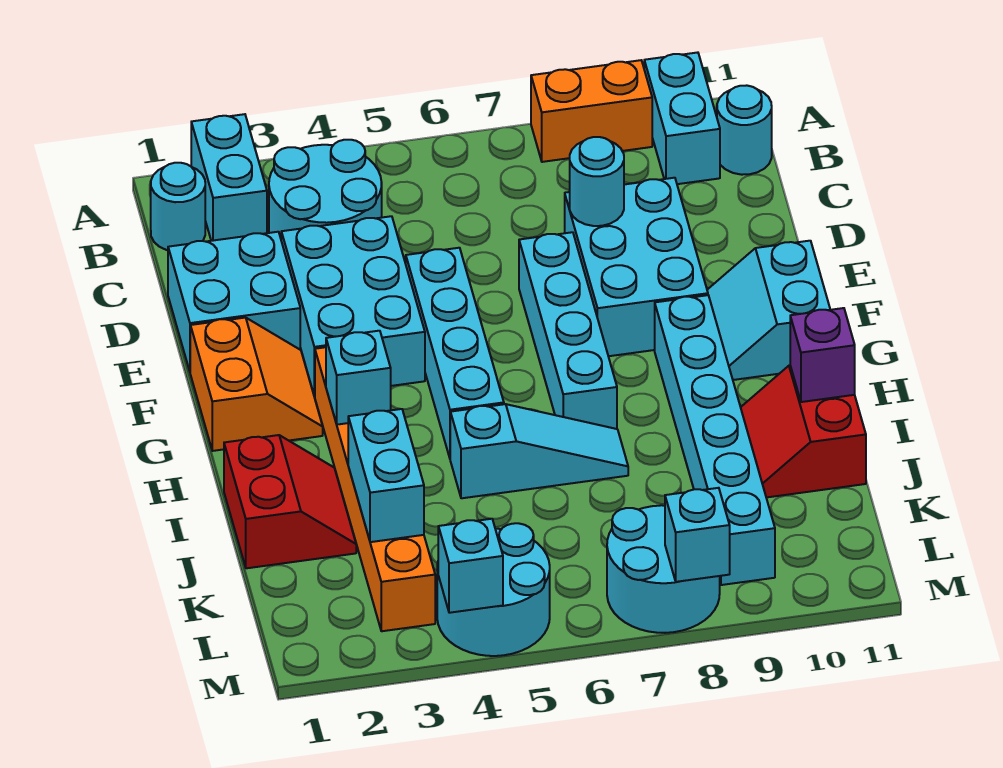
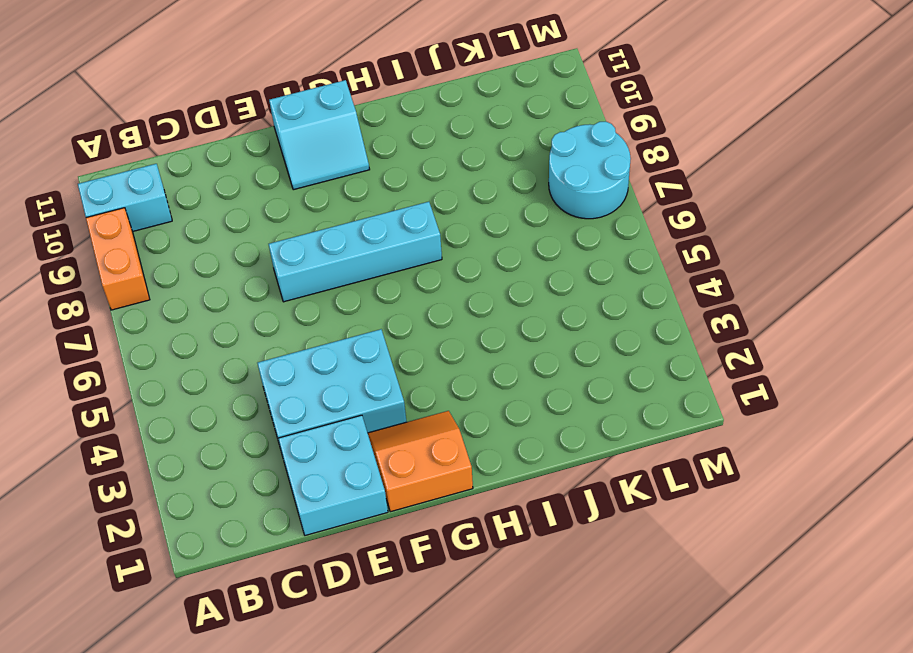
none -> cyan 1x2 brick [191,114,267,241]
none -> cyan 1x1 round brick [151,163,205,250]
none -> cyan 2x2 round brick [269,140,382,238]

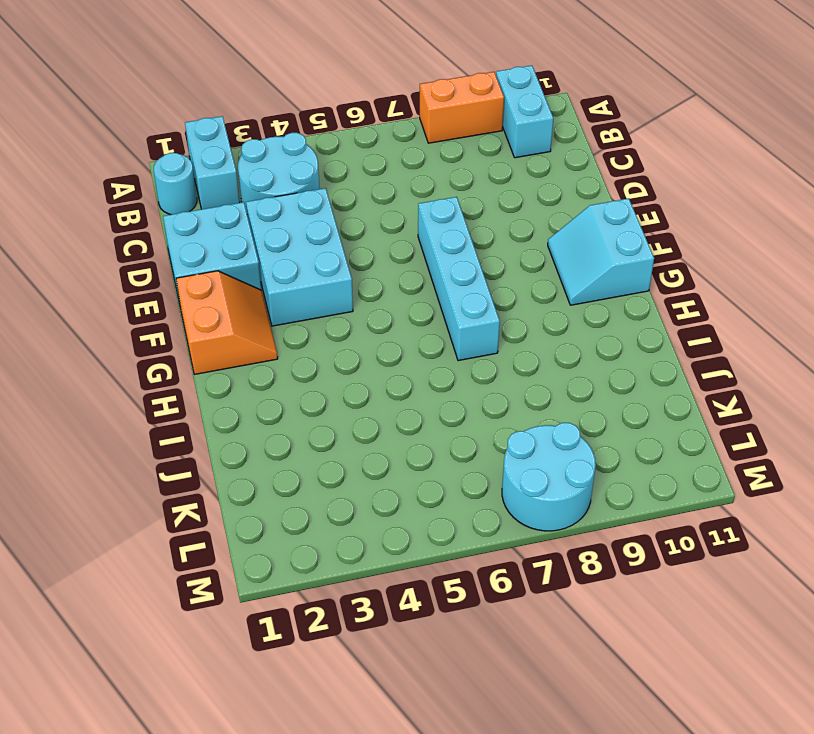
none -> cyan 1x1 round brick [717,85,772,175]
none -> cyan 2x3 brick [565,178,708,356]
none -> cyan 1x4 brick [406,248,504,458]

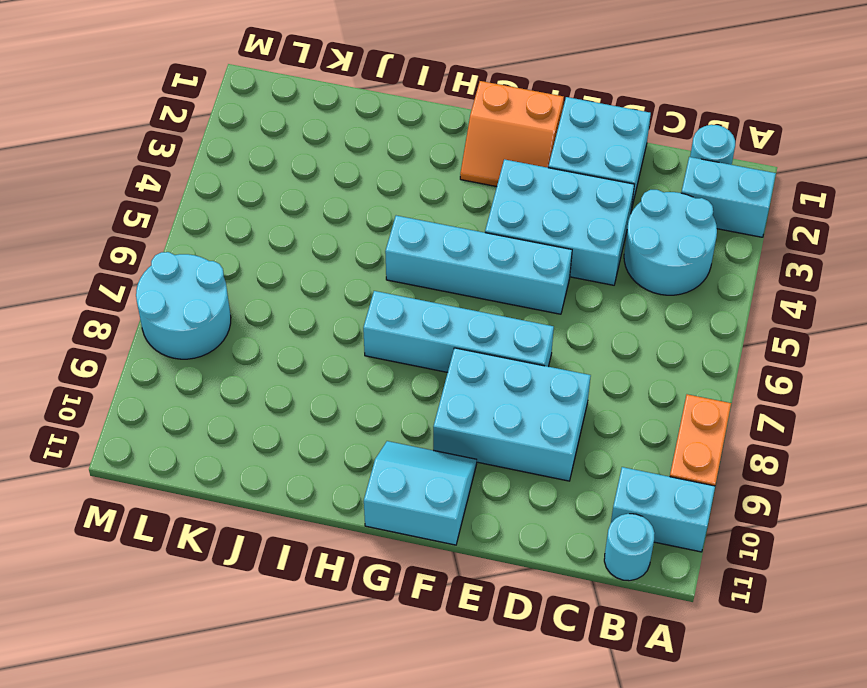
none -> orange 1x6 brick [315,347,435,631]
none -> cyan 1x6 brick [655,295,775,585]
none -> red 2x2 slope [224,435,356,568]

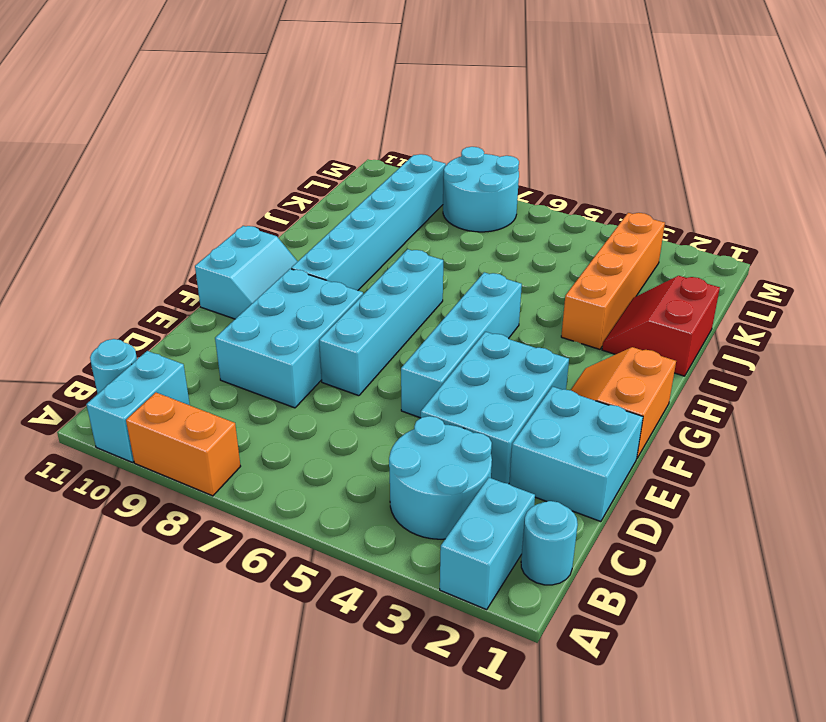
orange 1x4 brick [561,213,665,349] -> orange 1x6 brick [315,347,435,631]
none -> cyan 1x3 slope [450,404,628,498]
none -> red 2x2 slope [741,365,866,498]
none -> cyan 2x2 round brick [437,523,550,656]

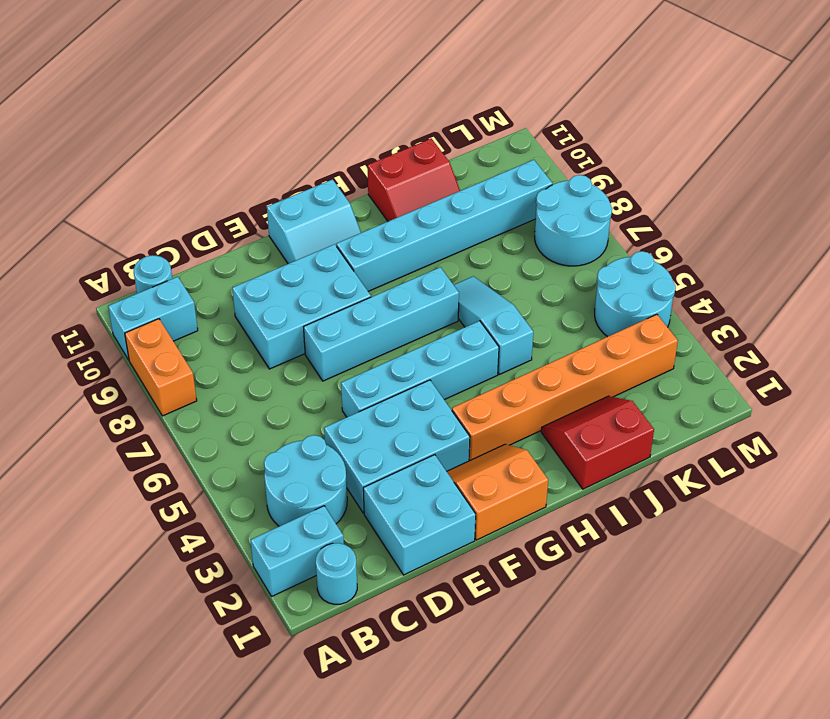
none -> cyan 1x1 round brick [570,137,624,226]
none -> cyan 1x1 brick [326,331,391,425]
none -> purple 1x1 brick [790,308,855,402]

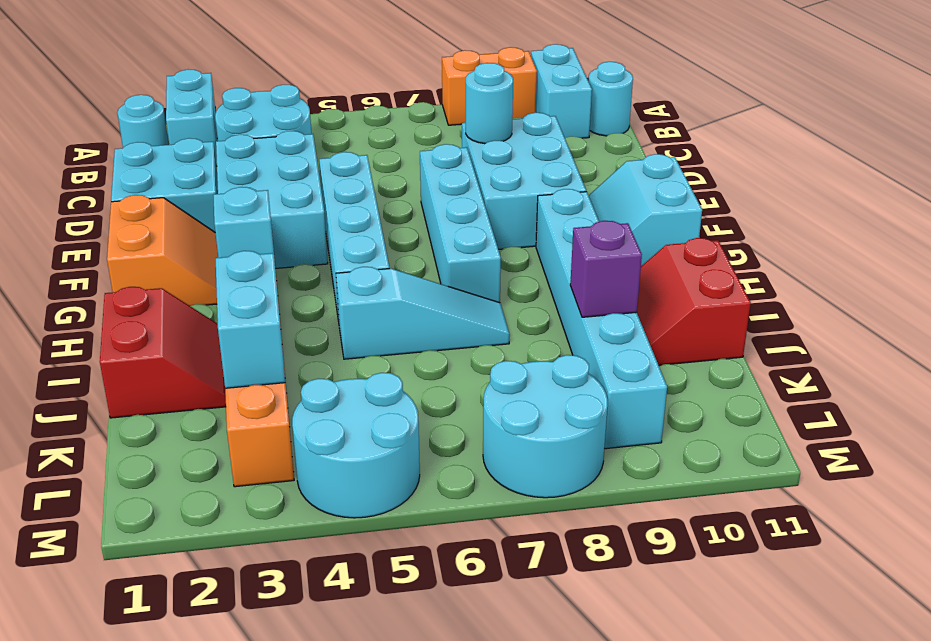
purple 1x1 brick [570,221,642,317] -> purple 1x1 brick moved to [790,308,855,402]
none -> cyan 1x1 brick [438,519,503,613]
none -> cyan 1x1 brick [665,488,730,582]

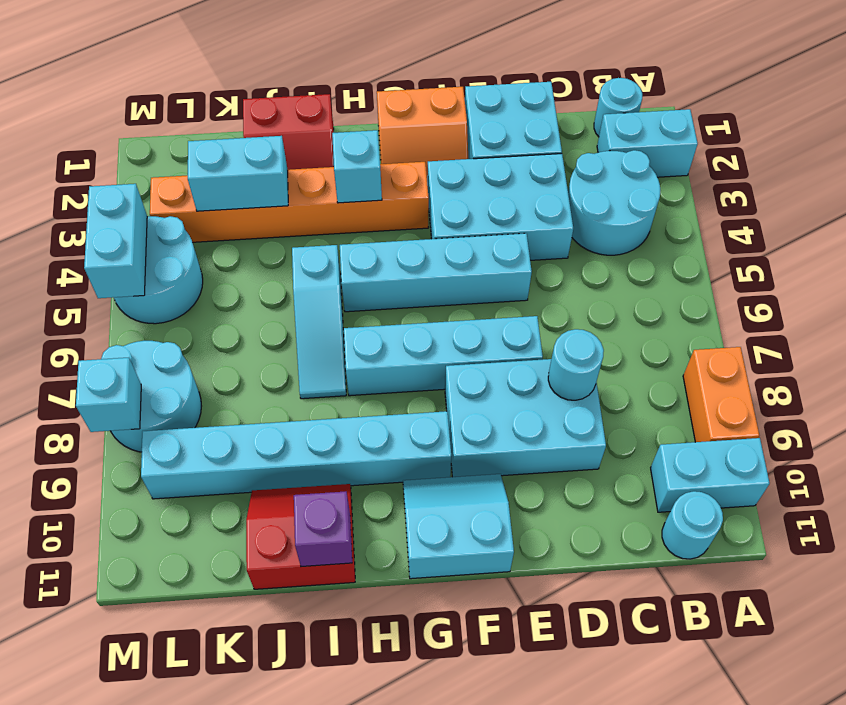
cyan 1x2 brick [84,184,147,298] -> cyan 1x1 brick [438,519,503,613]

